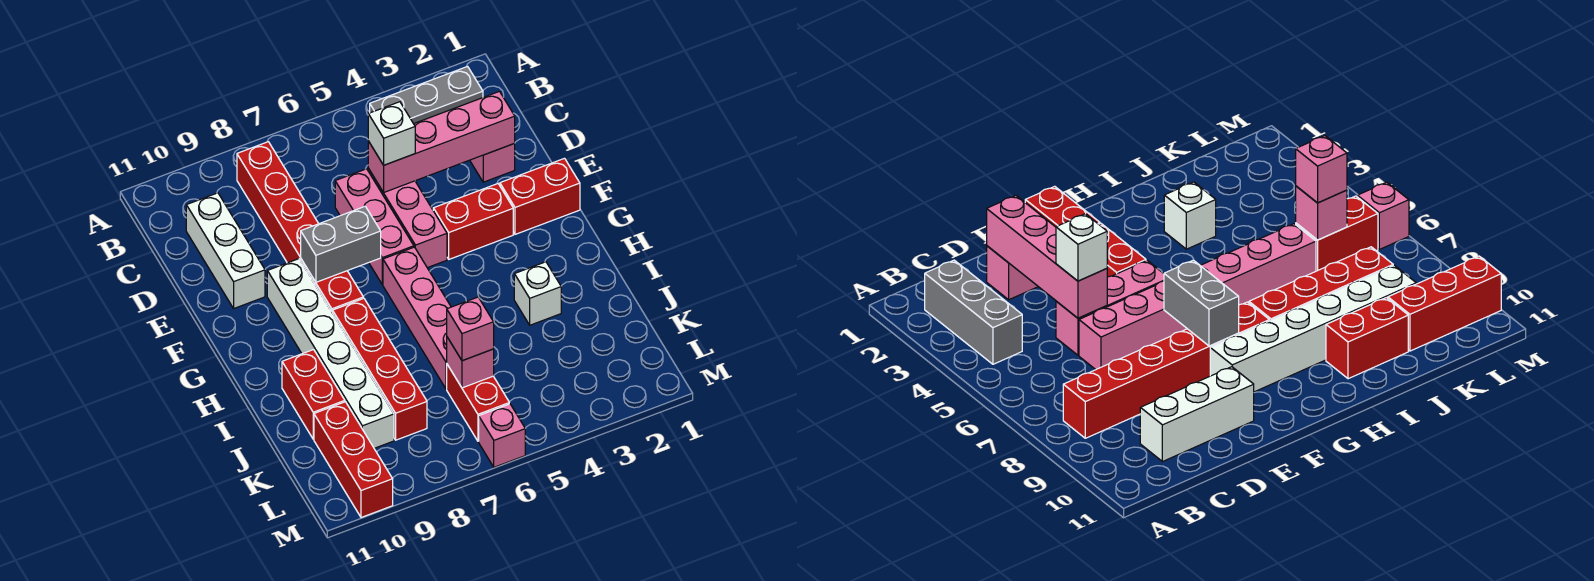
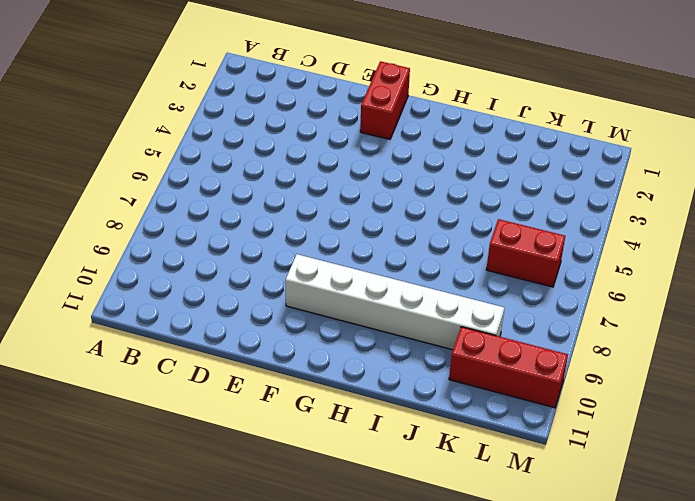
none -> grey 1x3 brick [370,67,483,124]
none -> red 1x6 brick [237,142,363,313]
none -> white 1x3 brick [186,193,265,308]

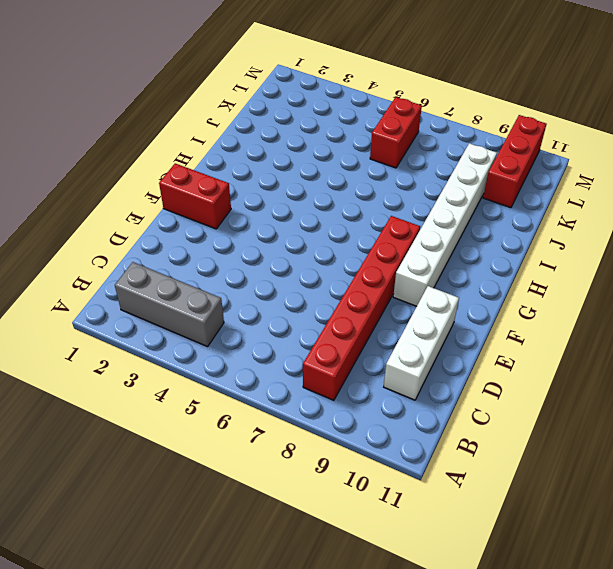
none -> pink 1x1 brick [470,143,515,182]
none -> pink 1x3 brick [368,169,447,268]
none -> pink 1x3 brick [335,169,414,285]

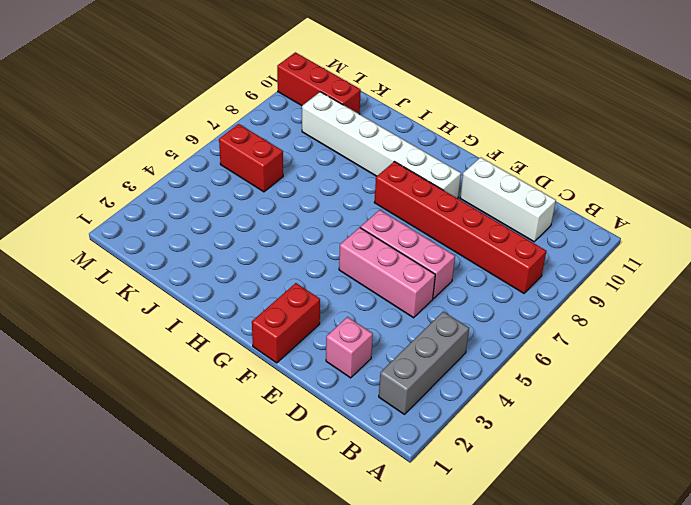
none -> red 1x2 brick [433,184,513,259]
none -> pink 1x4 brick [383,247,451,389]
none -> red 1x4 brick [333,298,427,440]

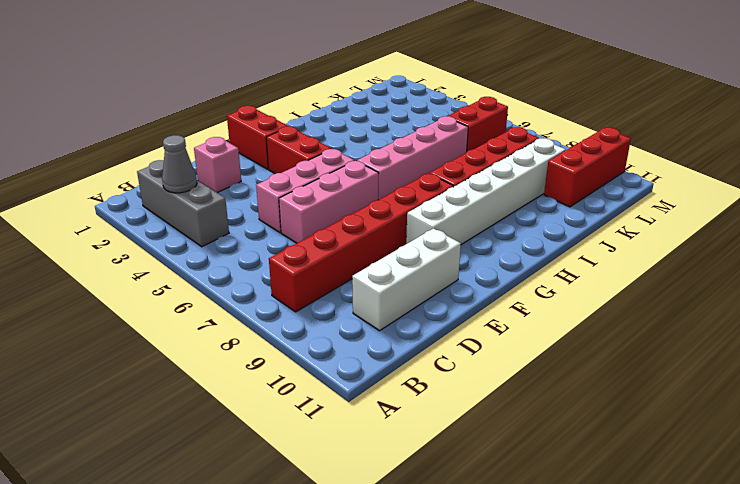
grey 1x1 cone [162,135,197,193] -> none
none -> white 1x1 brick [514,262,561,325]
none -> red 1x2 brick [282,350,345,439]
none -> pink 1x1 brick [479,404,525,467]

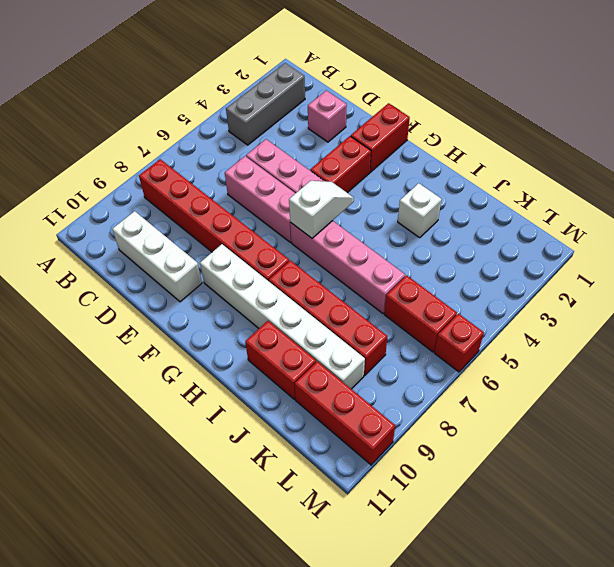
white 1x2 slope [289,181,354,238] -> none
red 1x1 brick [434,314,484,372] -> pink 1x1 brick [479,404,525,467]
none -> pink 1x4 brick [368,91,515,192]
none -> grey 1x2 brick [301,206,381,282]
none -> pink 1x1 brick [447,337,494,388]

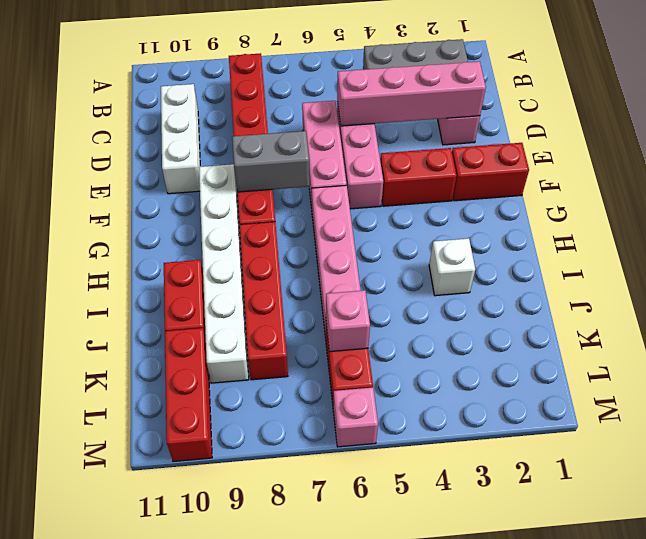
none -> white 1x1 brick [368,102,415,165]
none -> pink 1x1 brick [447,297,494,361]

